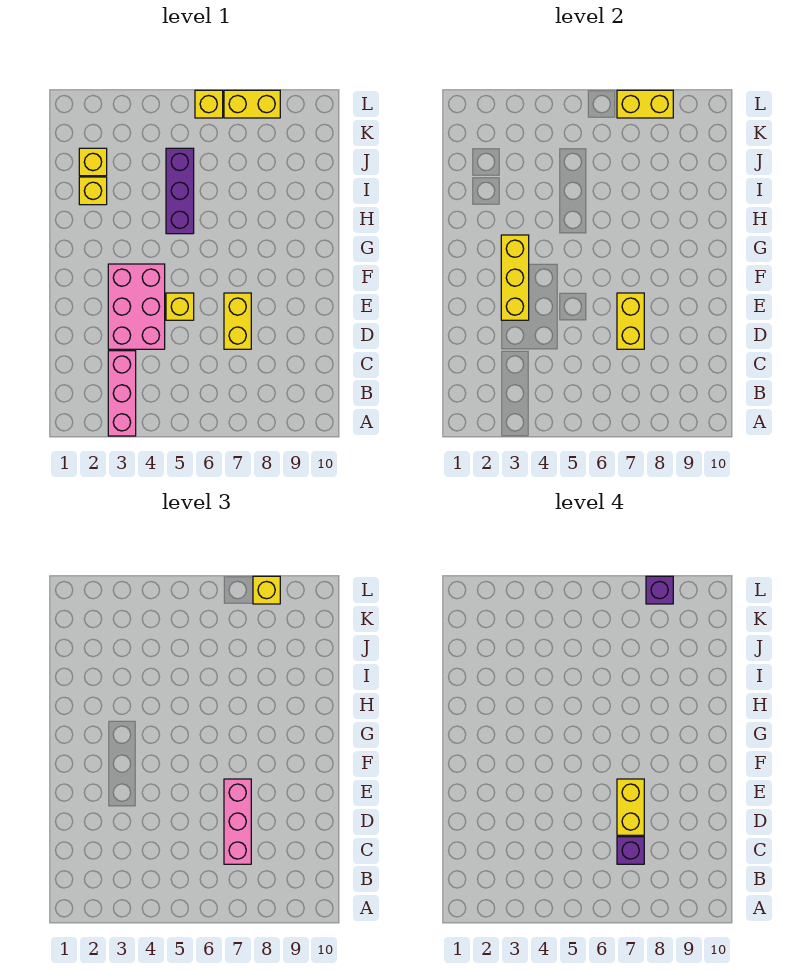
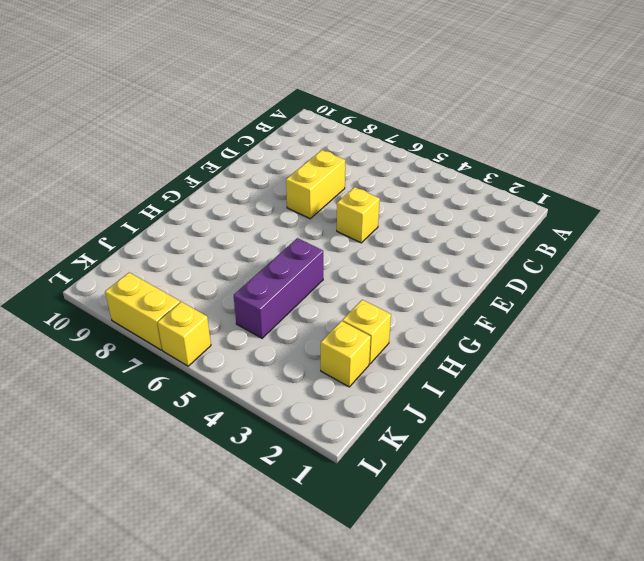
none -> pink 1x3 brick [108,351,136,436]
none -> pink 2x3 brick [108,264,165,349]
none -> yellow 1x2 brick [617,293,644,349]

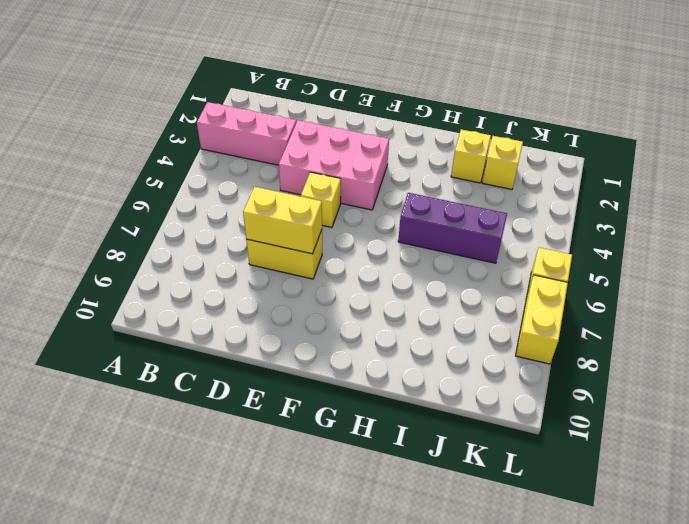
none -> yellow 1x3 brick [501,235,529,320]
none -> yellow 1x2 brick [617,90,673,118]
none -> pink 1x3 brick [224,779,251,864]

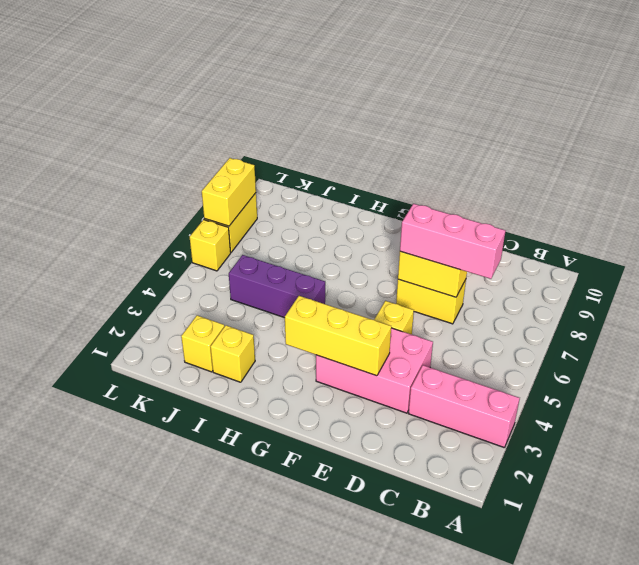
none -> yellow 1x1 brick [253,576,280,604]
none -> purple 1x1 brick [617,837,644,864]
none -> yellow 1x2 brick [617,779,644,835]

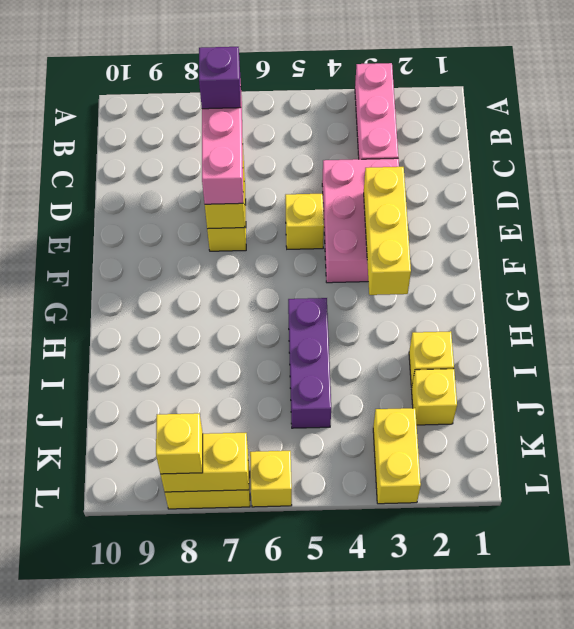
yellow 1x2 brick [373,408,421,504] -> yellow 1x2 brick moved to [617,779,644,835]
none -> purple 1x1 brick [646,576,673,604]

